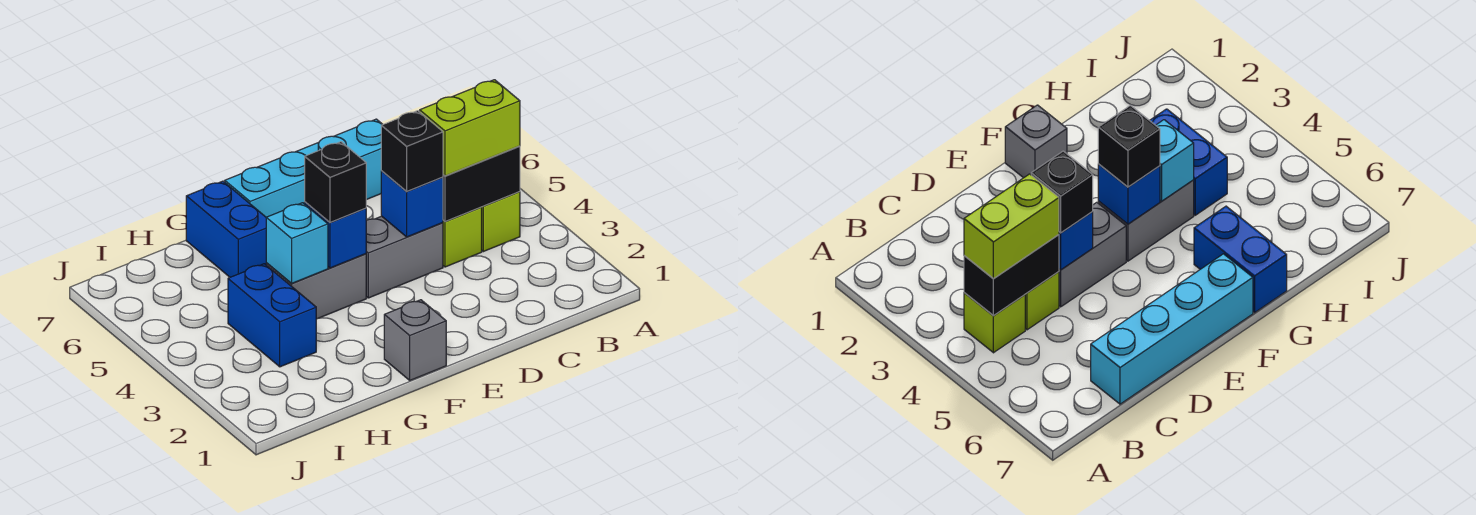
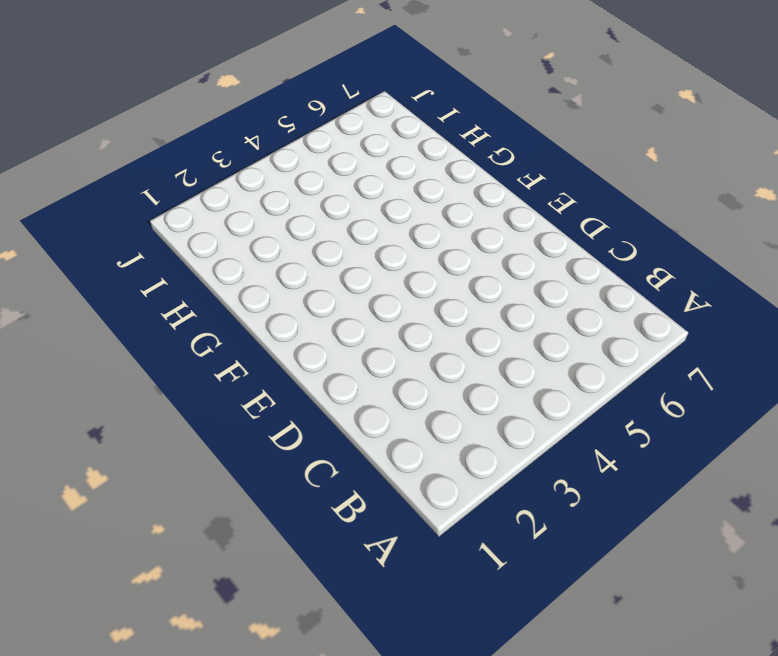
none -> lime 1x1 brick [481,192,520,252]
none -> lime 1x1 brick [443,207,482,267]
none -> cyan 1x4 brick [225,119,382,217]

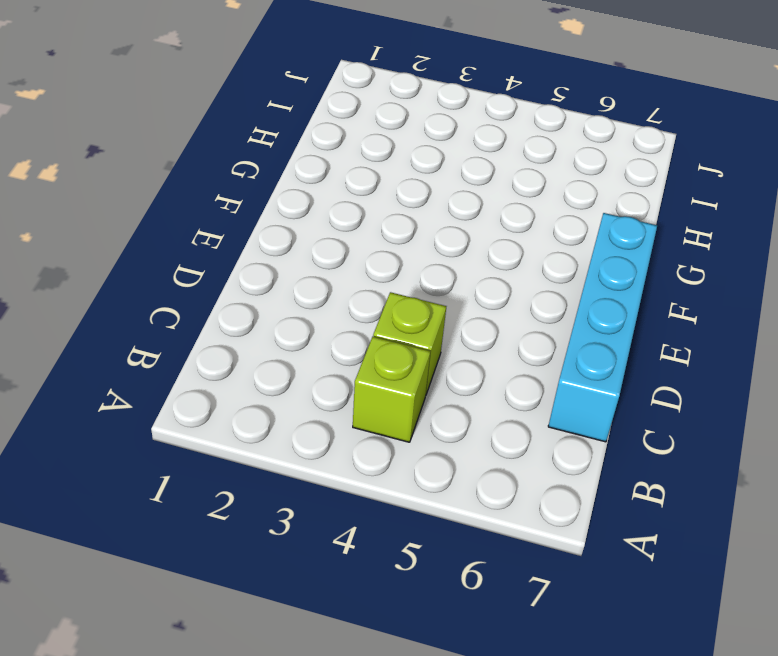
none -> grey 1x2 brick [366,216,443,298]
none -> grey 1x1 brick [384,300,446,380]
none -> grey 1x2 brick [266,254,366,319]

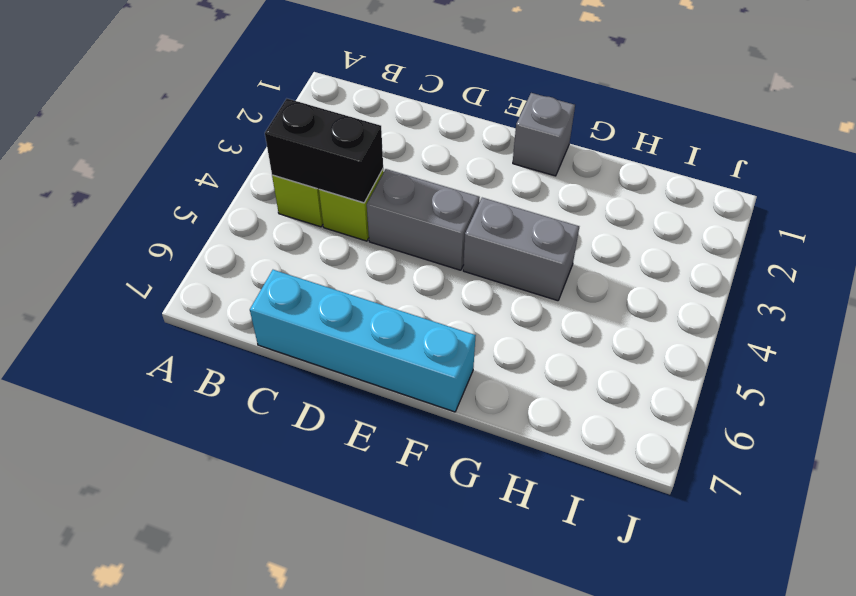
none -> blue 1x2 brick [186,181,266,277]
none -> blue 1x2 brick [228,264,316,367]
none -> blue 1x1 brick [381,171,443,237]

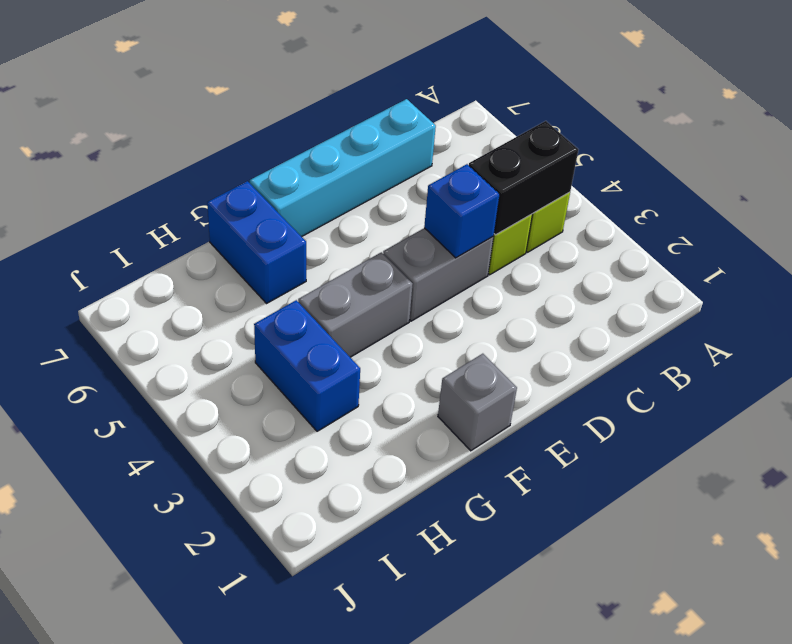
none -> blue 1x1 brick [305,202,366,268]
none -> cyan 1x1 brick [266,203,328,284]
none -> lime 1x2 brick [420,80,520,176]

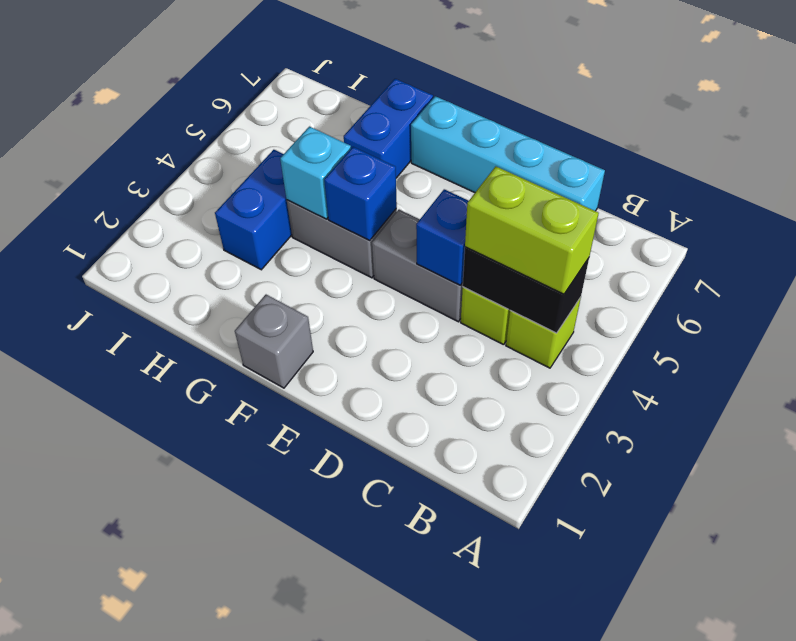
none -> black 1x1 brick [381,111,443,192]
none -> black 1x1 brick [305,142,366,222]

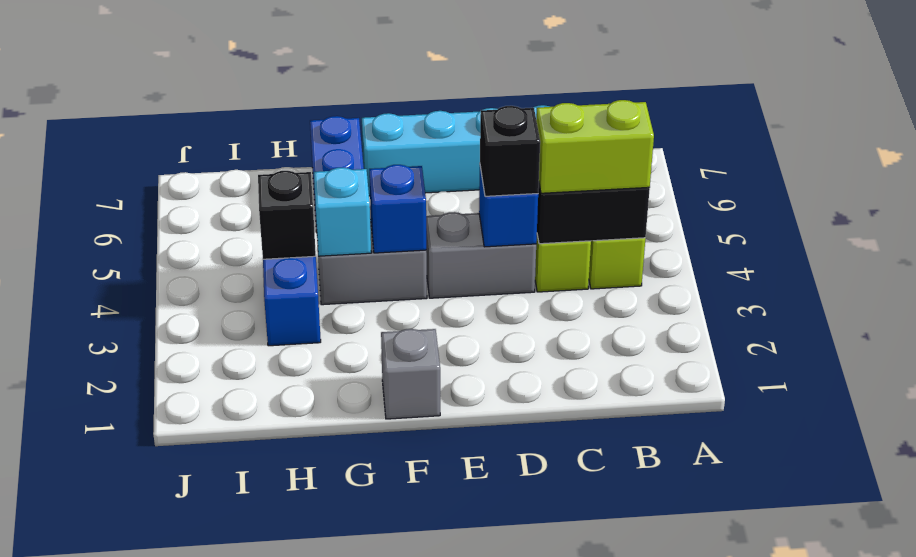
black 1x1 brick [258,171,316,259] -> black 1x1 brick moved to [305,142,366,222]

